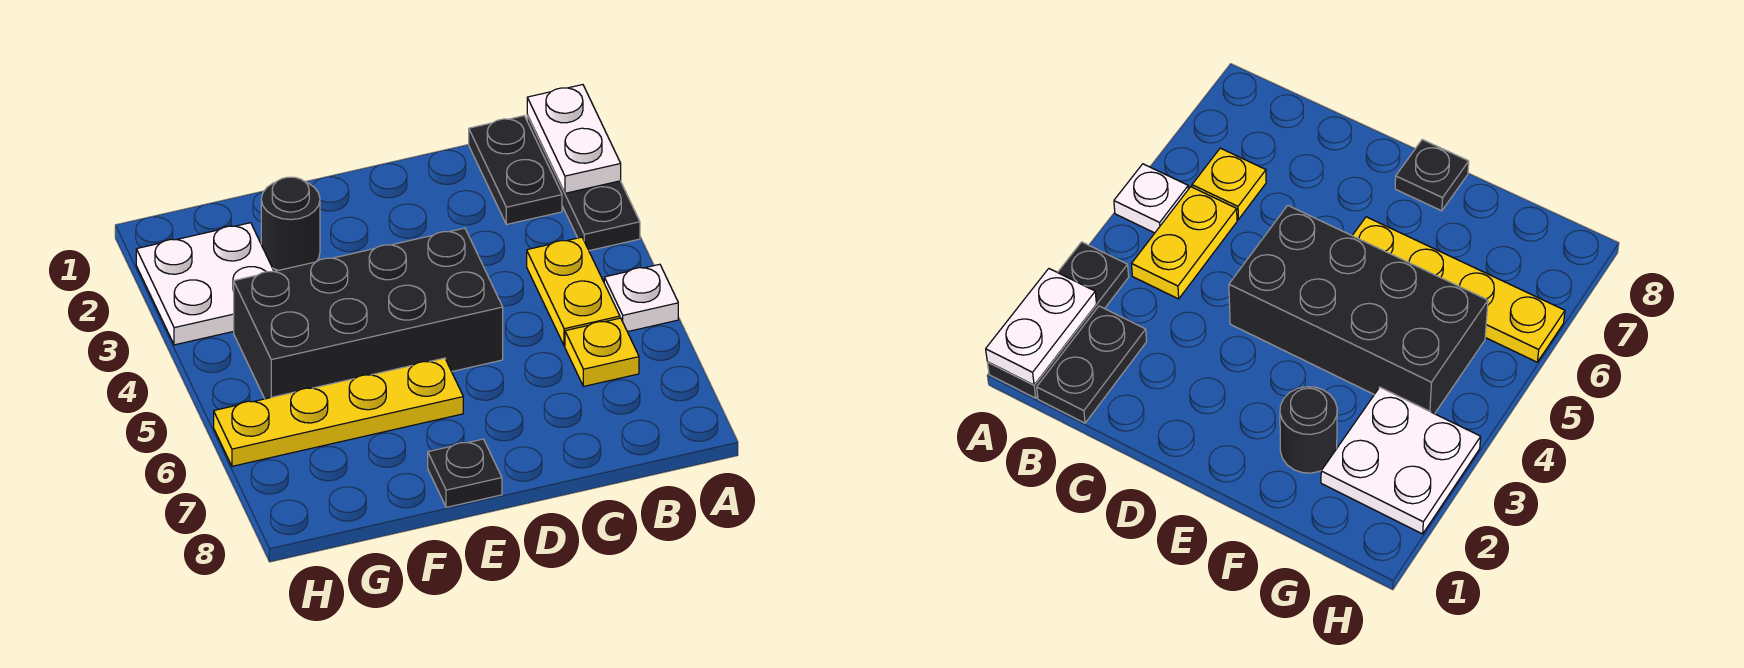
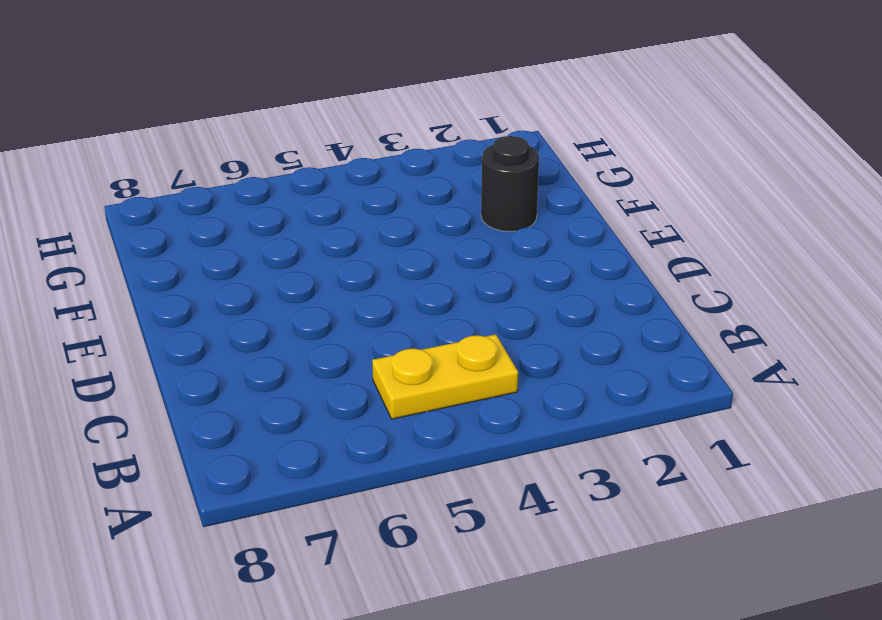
none -> black 1x3 plate [527,116,640,251]
none -> white 1x1 plate [604,264,678,332]

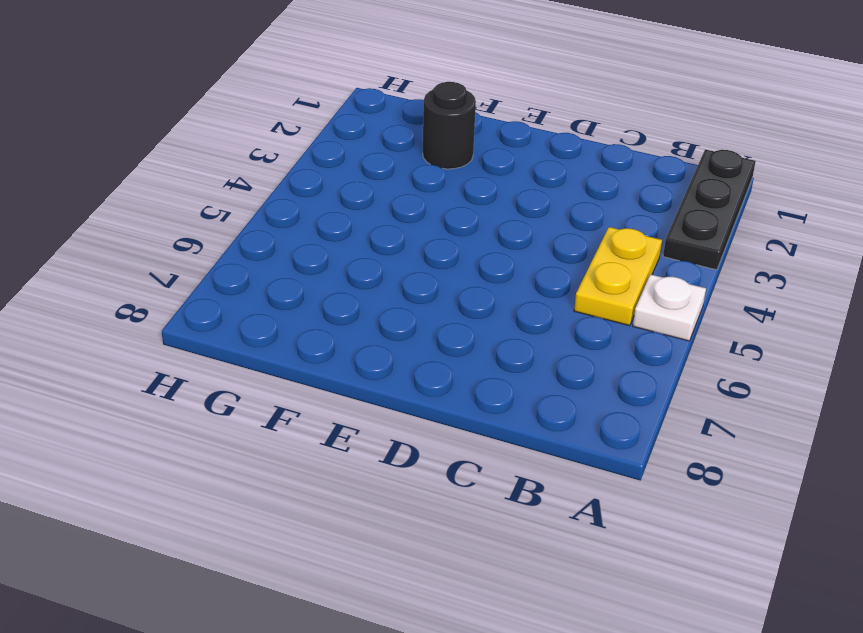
none -> black 1x2 plate [469,116,562,224]
none -> yellow 1x1 plate [565,318,639,386]

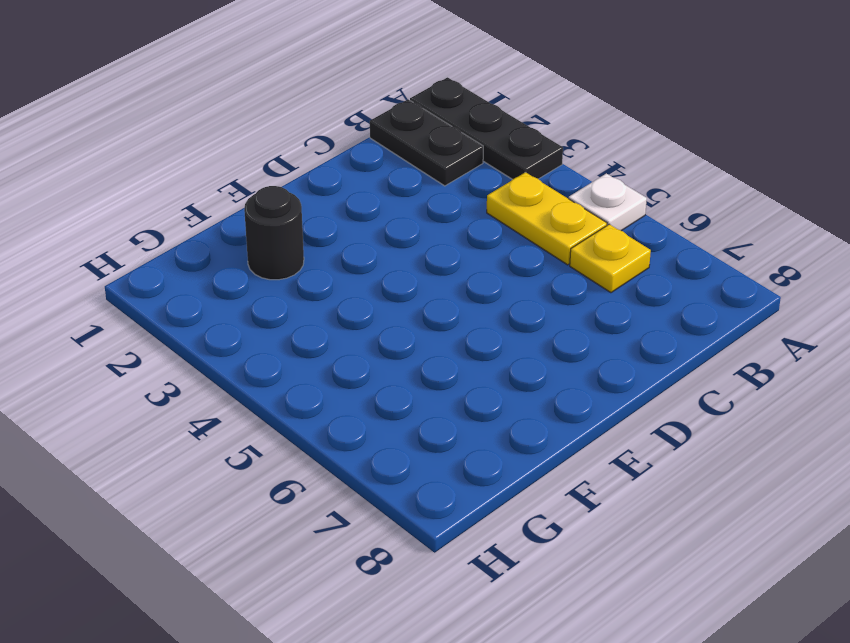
none -> black 2x4 brick [234,228,503,399]
none -> yellow 1x4 plate [214,358,463,466]

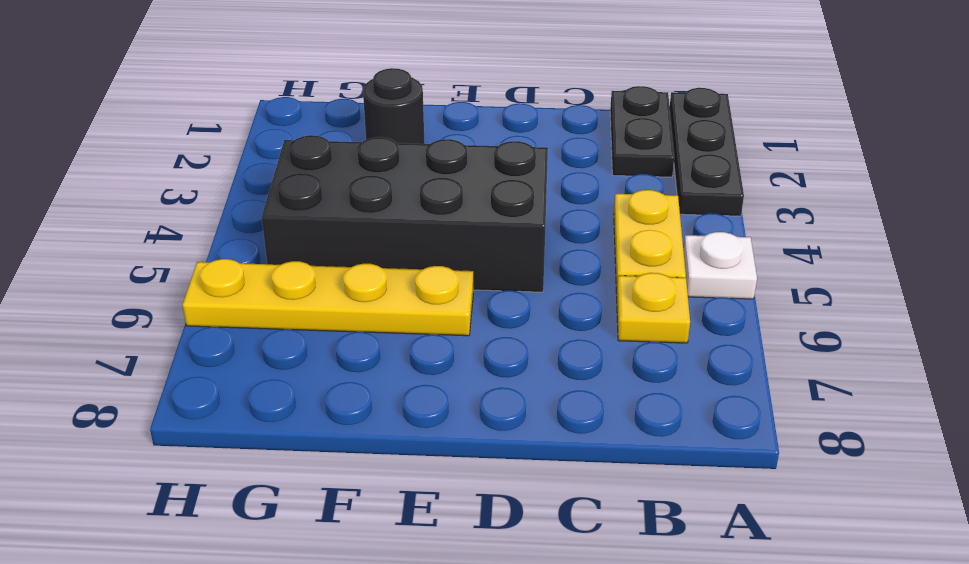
none -> black 1x1 plate [428,439,502,507]
none -> white 2x2 plate [136,223,274,345]

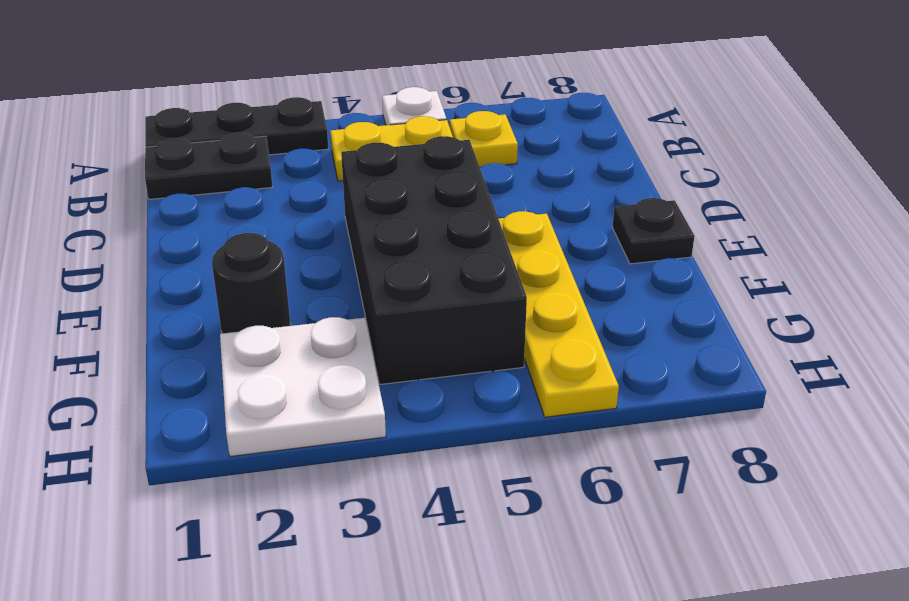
none -> white 1x2 plate [527,85,621,193]

